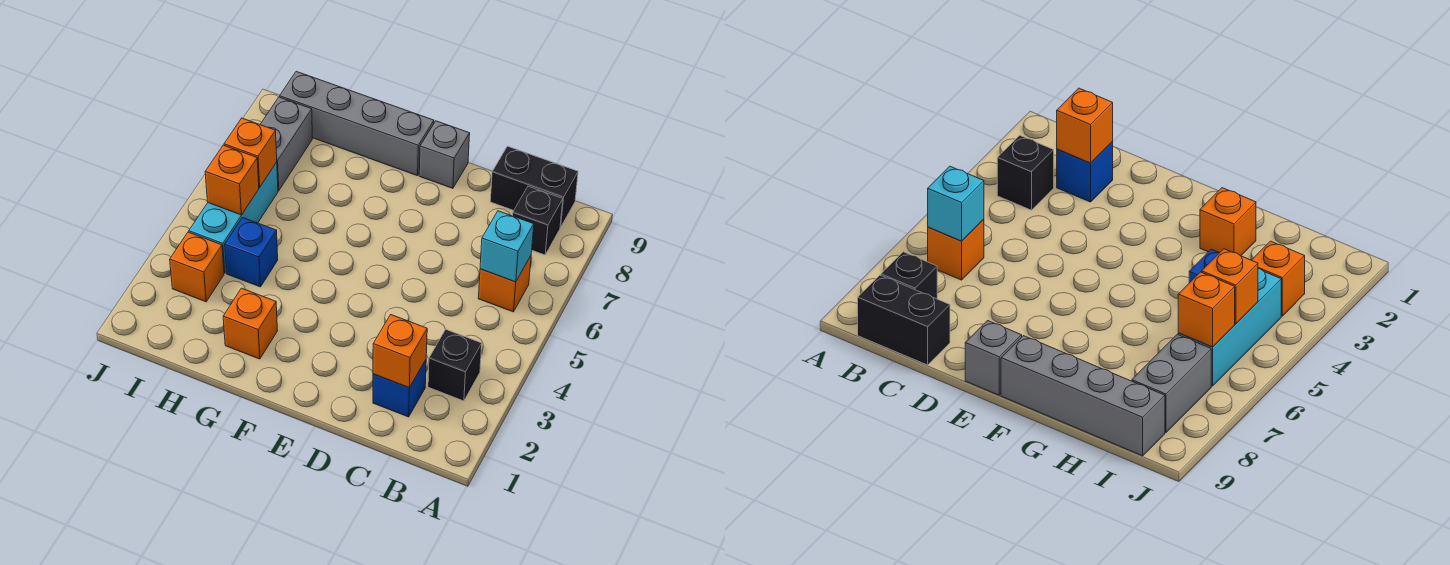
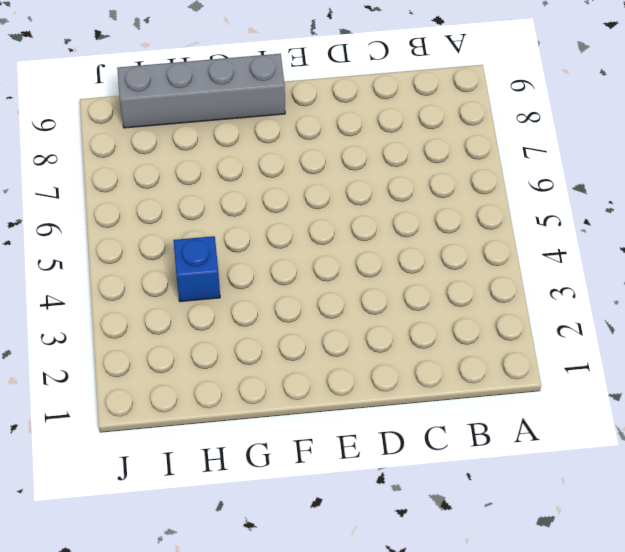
none -> black 1x1 brick [428,329,482,401]
none -> orange 1x1 brick [478,256,531,312]
none -> black 1x1 brick [513,186,563,255]

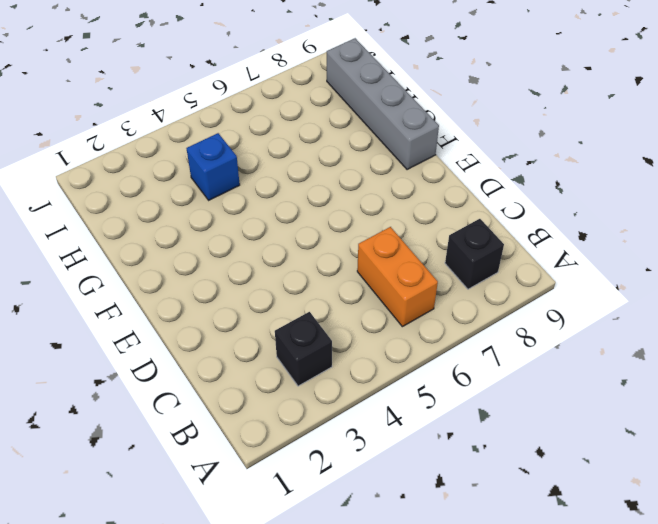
orange 1x2 brick [357,227,438,327] -> orange 1x1 brick [478,256,531,312]
none -> black 1x2 brick [490,146,578,227]
none -> blue 1x1 brick [373,360,426,417]
none -> grey 1x1 brick [419,121,470,188]

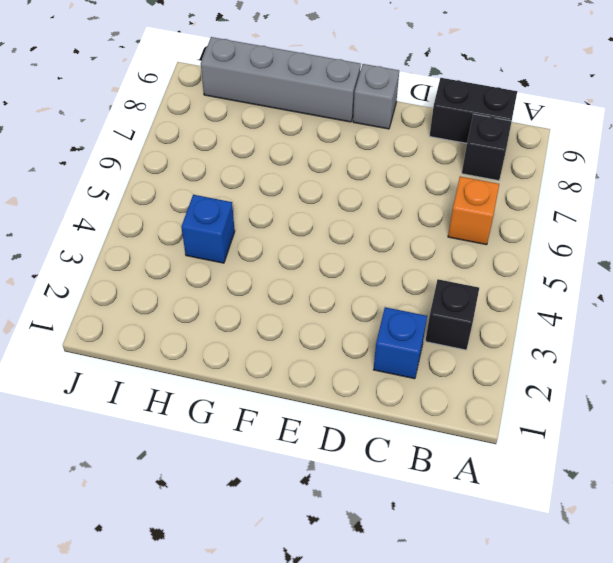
none -> orange 1x1 brick [223,288,277,359]
none -> orange 1x1 brick [170,232,224,302]
none -> cyan 1x3 brick [189,162,278,273]

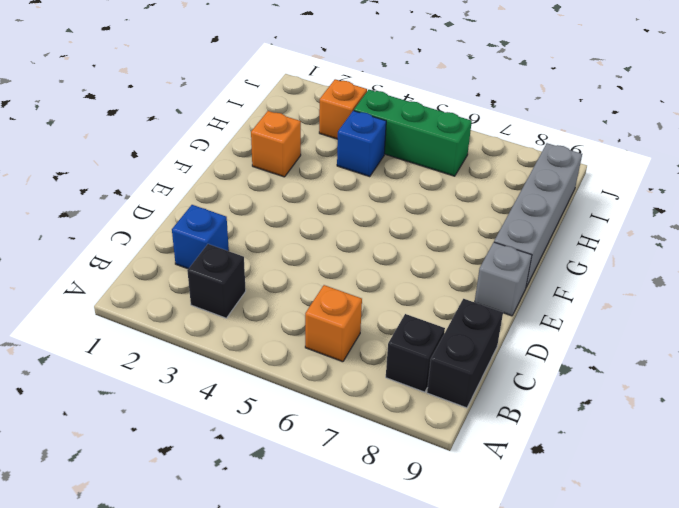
green 1x3 brick [354,90,472,176] -> cyan 1x3 brick [189,162,278,273]
none -> grey 1x2 brick [260,97,312,191]
none -> cyan 1x1 brick [480,211,534,282]
none -> orange 1x1 brick [373,315,427,387]

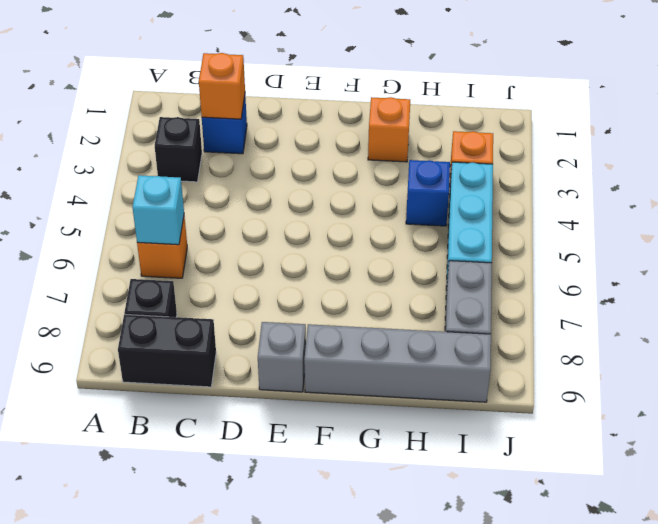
none -> orange 1x1 brick [205,145,259,215]
none -> orange 1x1 brick [224,118,277,187]

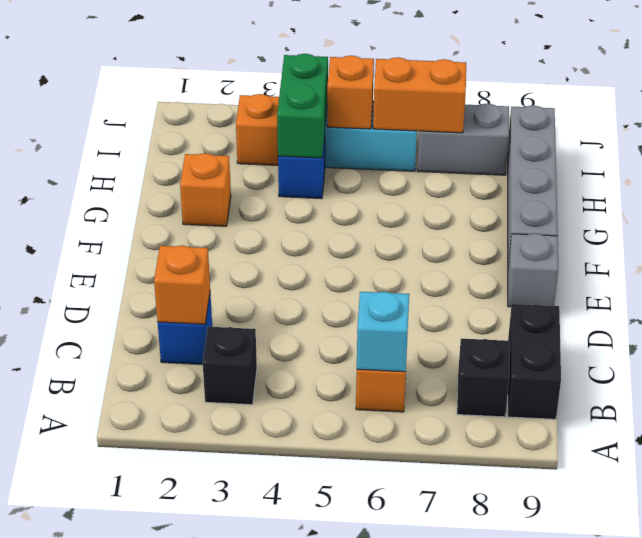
green 1x2 brick [277,54,328,158] -> none
orange 1x2 brick [373,57,466,133] -> orange 1x1 brick [224,118,277,187]

